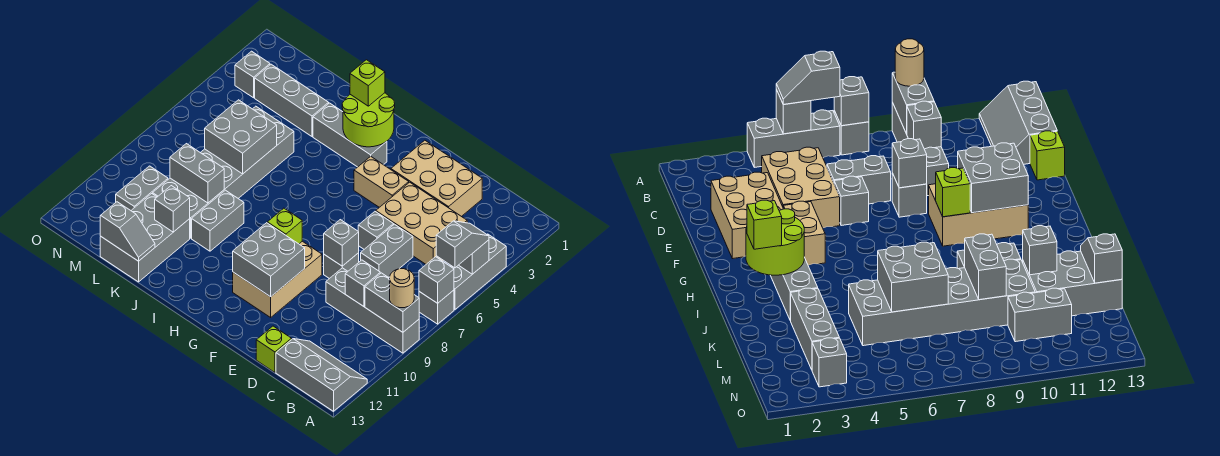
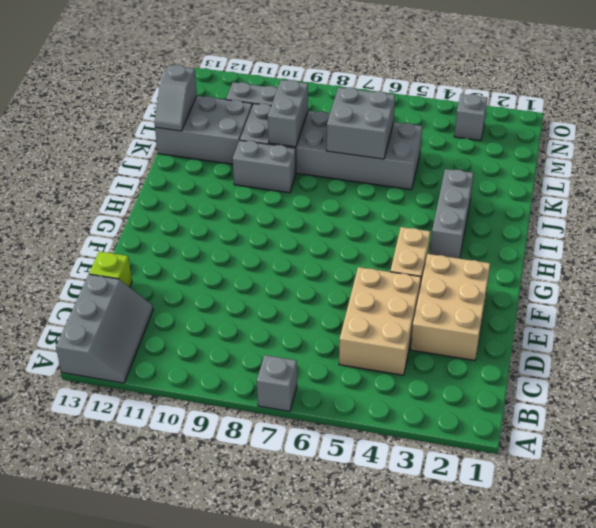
none -> grey 1x3 brick [450,234,506,309]
none -> grey 1x4 brick [326,268,419,353]
none -> grey 1x2 brick [361,224,413,277]
none -> grey 1x1 brick [358,211,394,249]

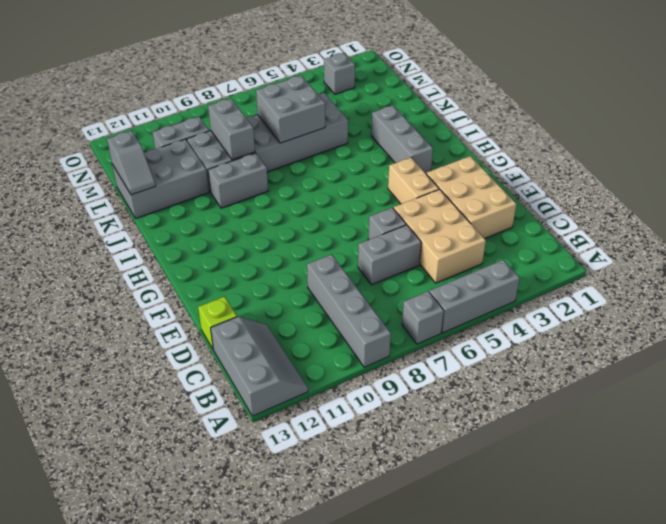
none -> grey 1x1 brick [324,253,359,279]
none -> tan 2x3 brick [233,241,322,317]
none -> grey 1x3 brick [255,64,329,136]
none -> grey 1x1 brick [459,240,489,274]

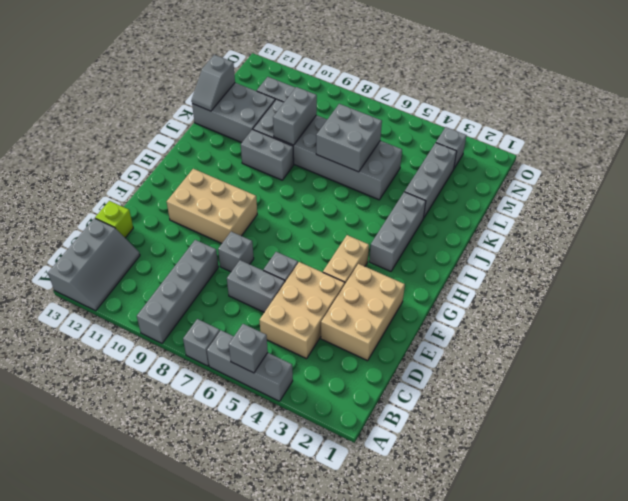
none -> grey 1x1 brick [419,257,454,303]
none -> grey 1x2 brick [365,273,419,332]
none -> grey 1x1 brick [345,260,380,306]
none -> grey 1x1 brick [324,220,359,266]

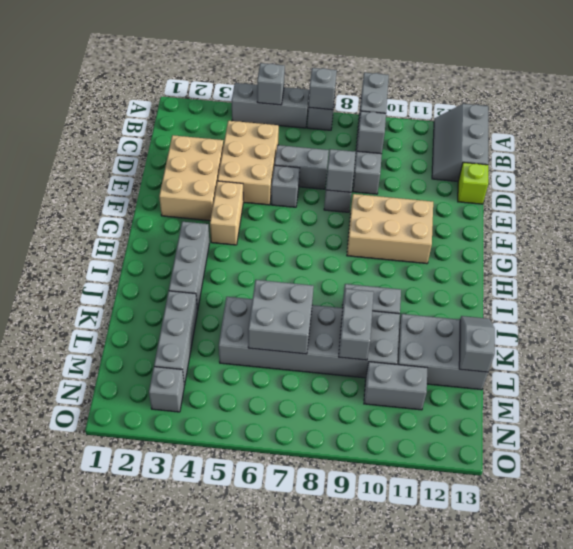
none -> grey 2x2 brick [233,223,305,297]
none -> lime 1x1 brick [267,208,302,244]
none -> lime 2x2 round brick [342,93,395,147]
none -> grey 1x1 brick [155,186,190,232]

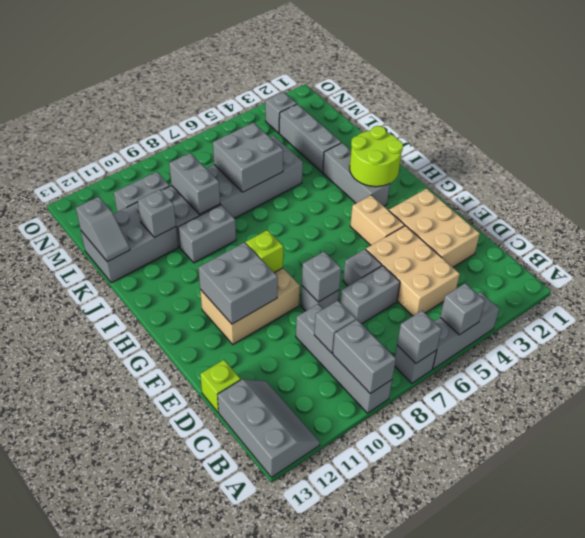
none -> grey 1x2 slope [436,221,489,268]
none -> tan 1x1 round brick [390,269,414,308]
none -> lime 1x1 brick [350,60,385,106]

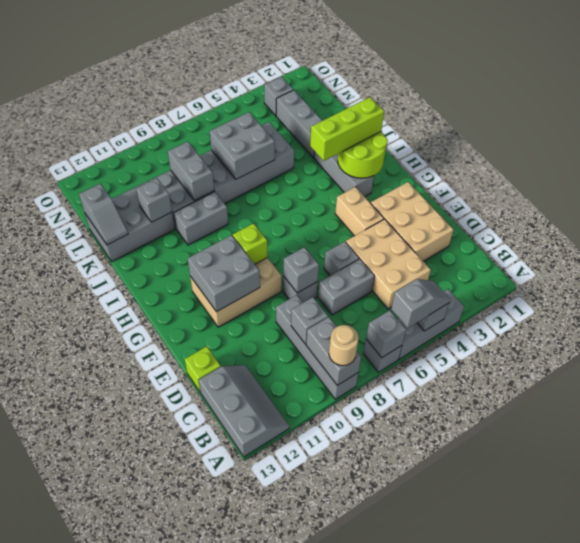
lime 1x3 brick [310,97,384,161] -> lime 1x1 brick [350,60,385,106]
none -> grey 1x2 brick [116,166,168,210]

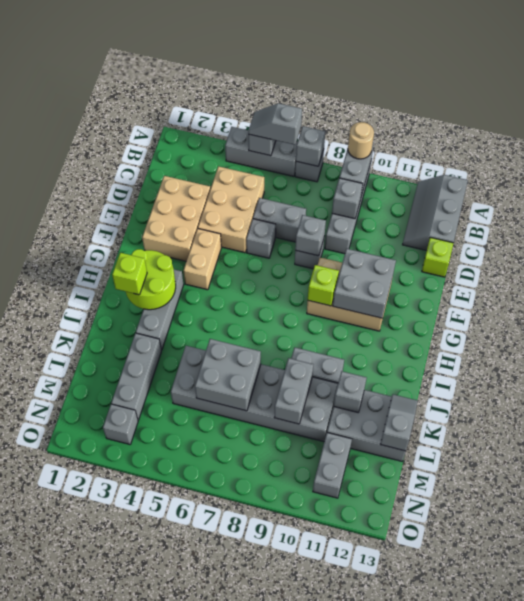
grey 1x2 brick [313,433,352,498] -> grey 1x2 brick turned to [116,166,168,210]

